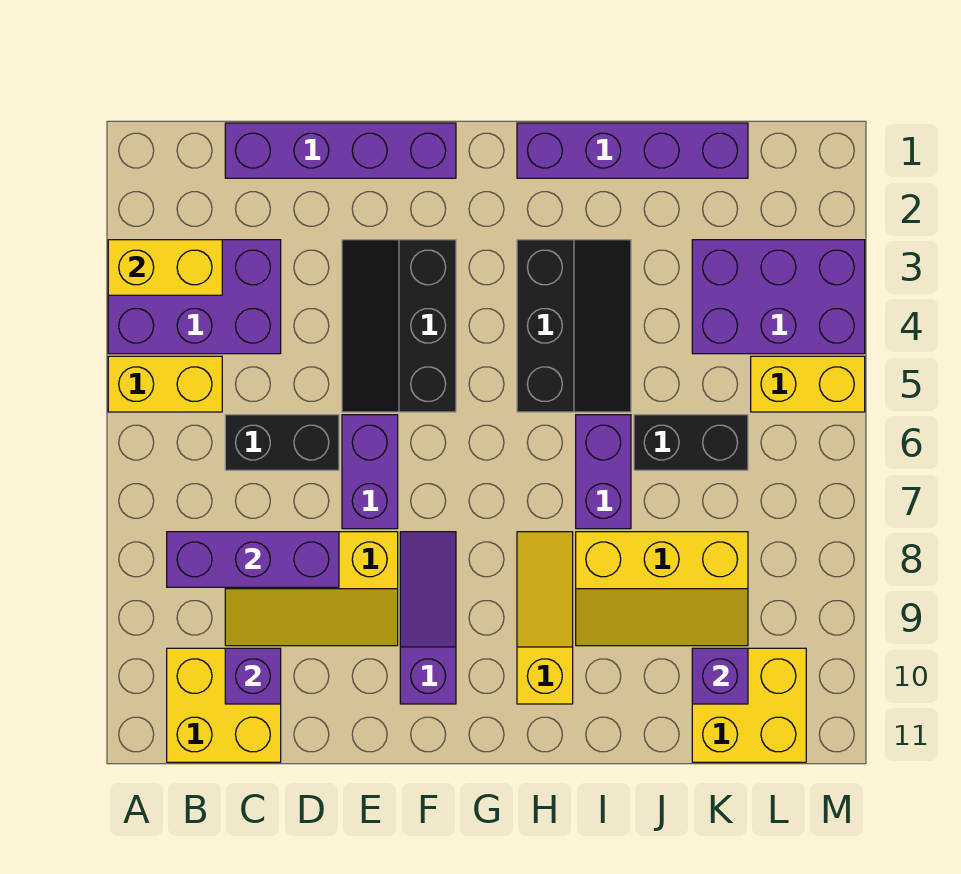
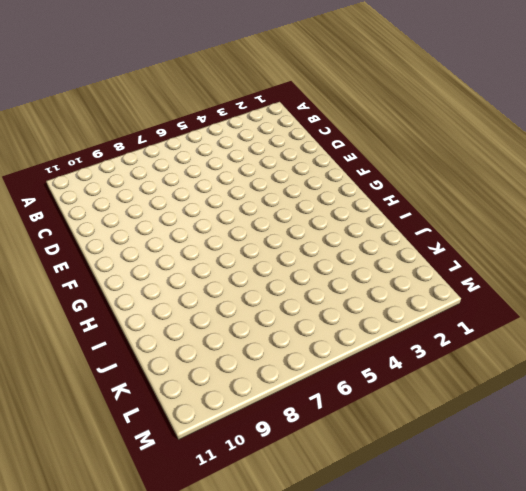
none -> purple 2x3 brick [108,240,281,354]
none -> yellow 1x2 brick [108,356,222,412]
none -> yellow 2x2 brick [167,648,281,762]

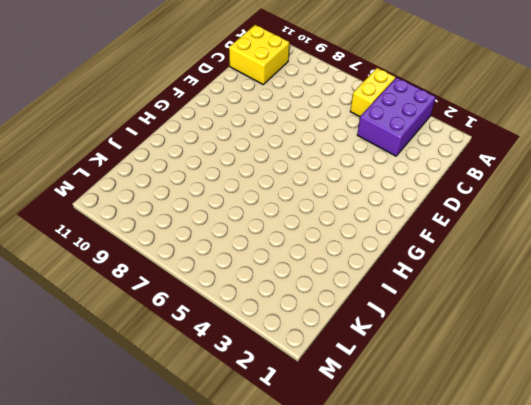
none -> purple 1x4 brick [225,123,456,178]
none -> black 1x2 brick [225,415,339,470]
none -> yellow 2x3 slope [225,532,398,646]

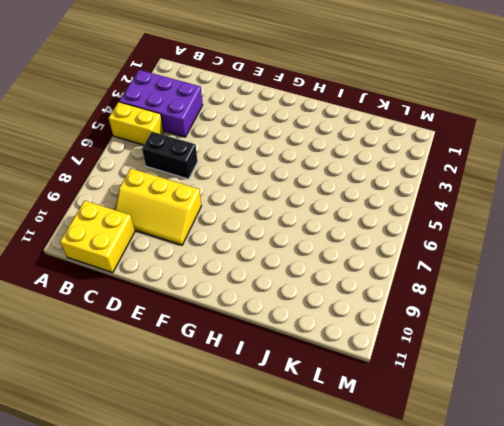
none -> purple 1x4 brick [225,123,456,178]
none -> black 2x3 slope [342,240,456,412]
none -> purple 1x2 brick [342,415,398,529]

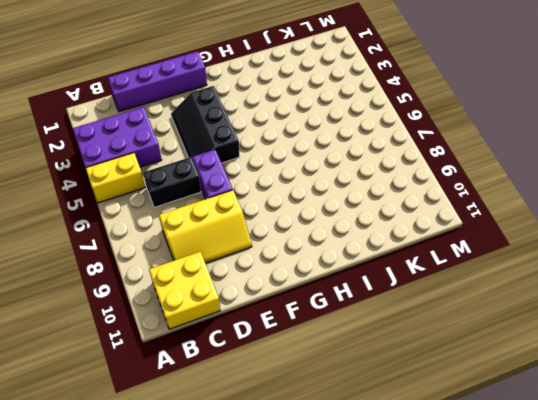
none -> purple 1x3 slope [400,532,456,704]
none -> purple 1x4 brick [517,123,748,178]
none -> black 2x3 slope [517,240,631,412]

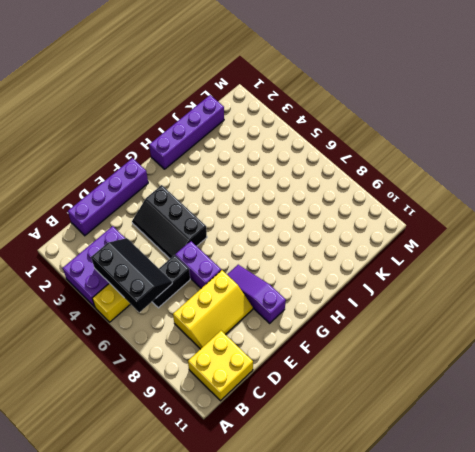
black 2x3 slope [91,238,172,313] -> black 2x3 slope moved to [517,240,631,412]
none -> yellow 1x3 slope [517,532,573,704]
none -> purple 1x2 brick [576,415,631,529]
none -> yellow 2x3 slope [576,532,748,646]

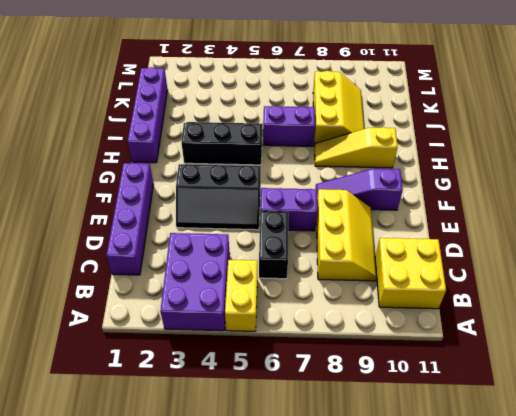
none -> black 1x2 brick [634,415,748,470]
none -> purple 2x3 brick [692,240,865,354]
none -> yellow 2x2 brick [692,648,806,762]

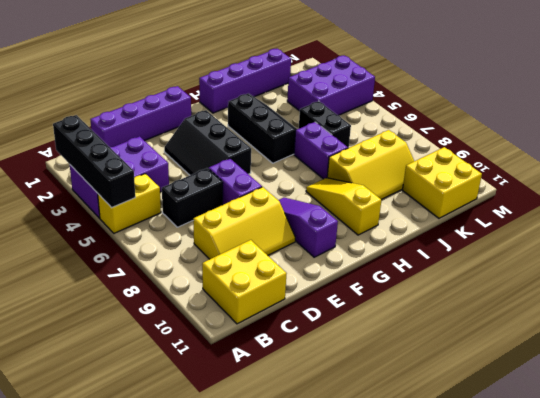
black 1x4 brick [53,115,135,208] -> yellow 1x2 brick [108,240,222,295]
black 1x2 brick [299,101,351,148] -> black 1x2 brick turned to [634,415,748,470]
none -> yellow 1x2 brick [751,356,865,412]
none -> purple 1x3 brick [167,532,339,587]
none -> purple 1x1 brick [225,648,281,704]

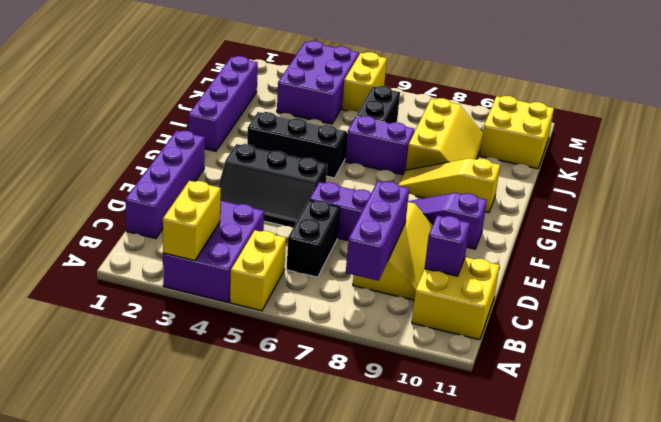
none -> purple 1x1 brick [692,648,748,704]

